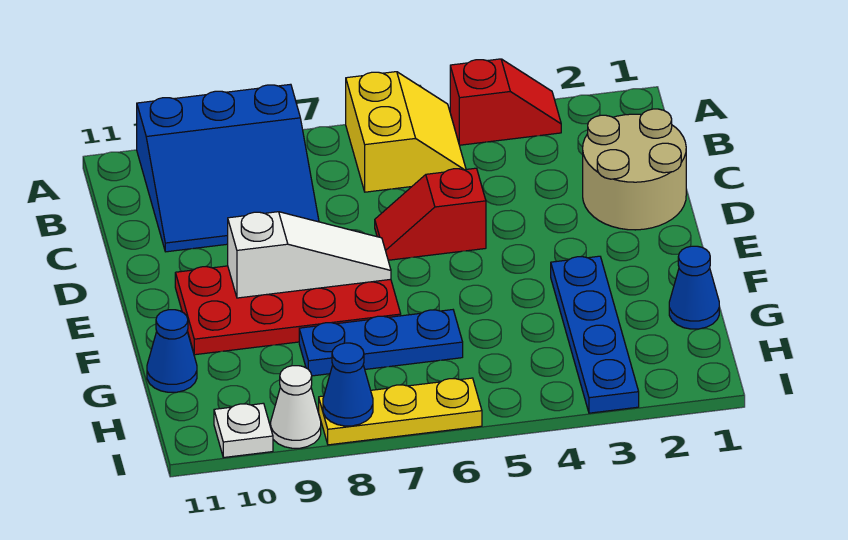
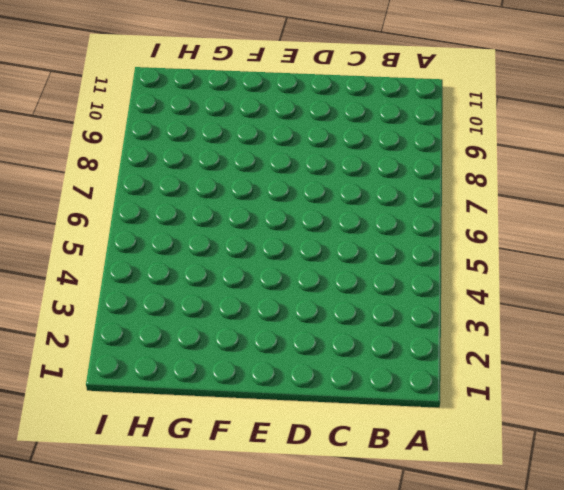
none -> red 1x2 slope [450,59,561,145]
none -> yellow 2x2 slope [346,72,466,192]
none -> blue 3x3 slope [137,84,319,252]

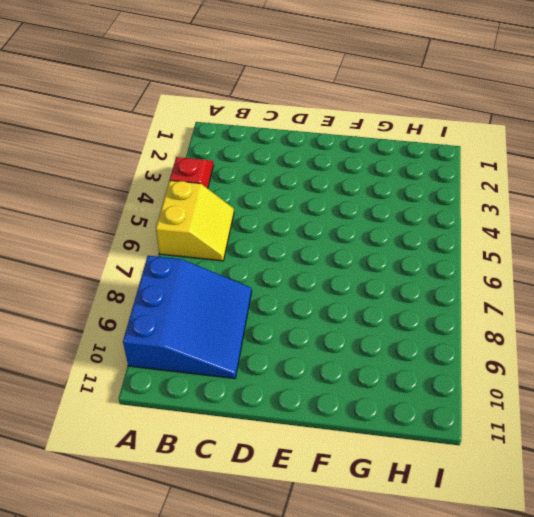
yellow 2x2 slope [156,180,234,261] -> yellow 2x2 slope turned to [346,72,466,192]
none -> tan 2x2 round brick [583,109,686,230]
none -> red 1x2 slope [375,168,486,260]
none -> red 2x4 plate [175,266,401,355]

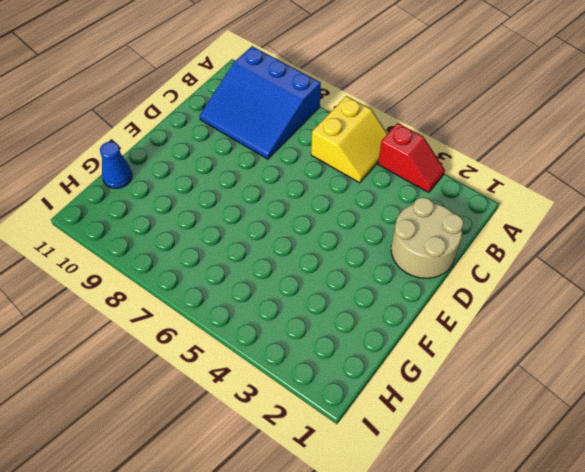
none -> red 1x2 slope [375,168,486,260]
none -> red 2x4 plate [175,266,401,355]
none -> blue 1x4 plate [551,256,639,413]

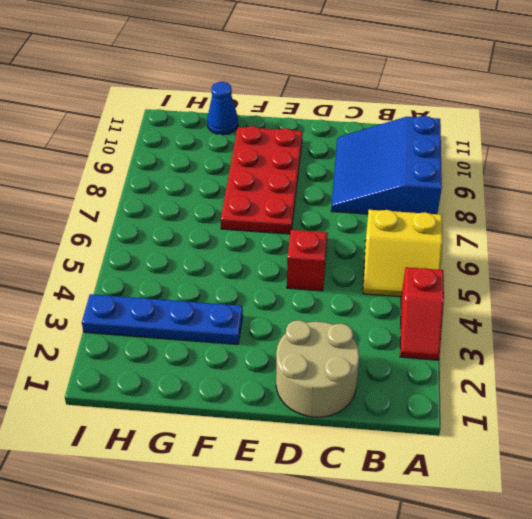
none -> blue 1x1 cone [669,246,719,329]
none -> blue 1x3 plate [299,310,463,376]
none -> yellow 1x3 plate [319,378,482,445]

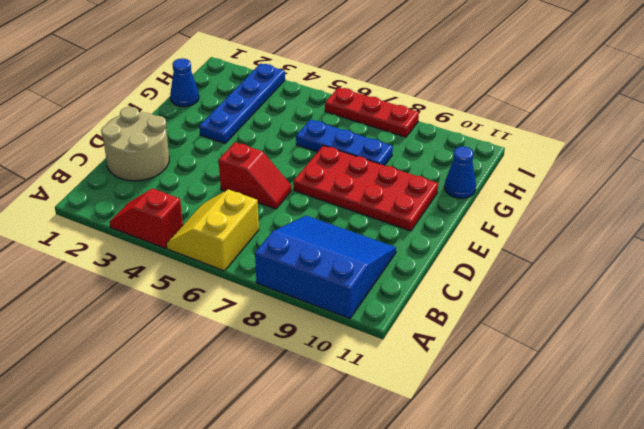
red 1x3 plate [325,87,419,137] -> yellow 1x3 plate [319,378,482,445]
none -> white 1x1 cone [271,366,321,448]
none -> white 1x1 plate [214,403,273,458]
none -> white 1x3 slope [228,212,391,298]

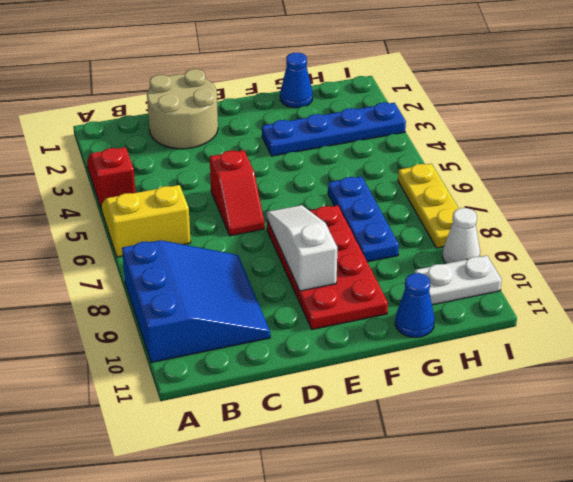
white 1x2 plate [415,256,502,305] -> white 1x1 plate [214,403,273,458]
none -> blue 1x1 cone [323,343,373,426]

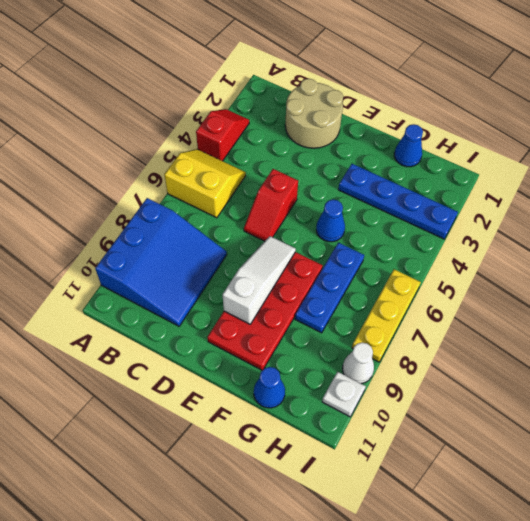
blue 1x1 cone [316,199,345,242] -> blue 1x1 cone moved to [323,343,373,426]

